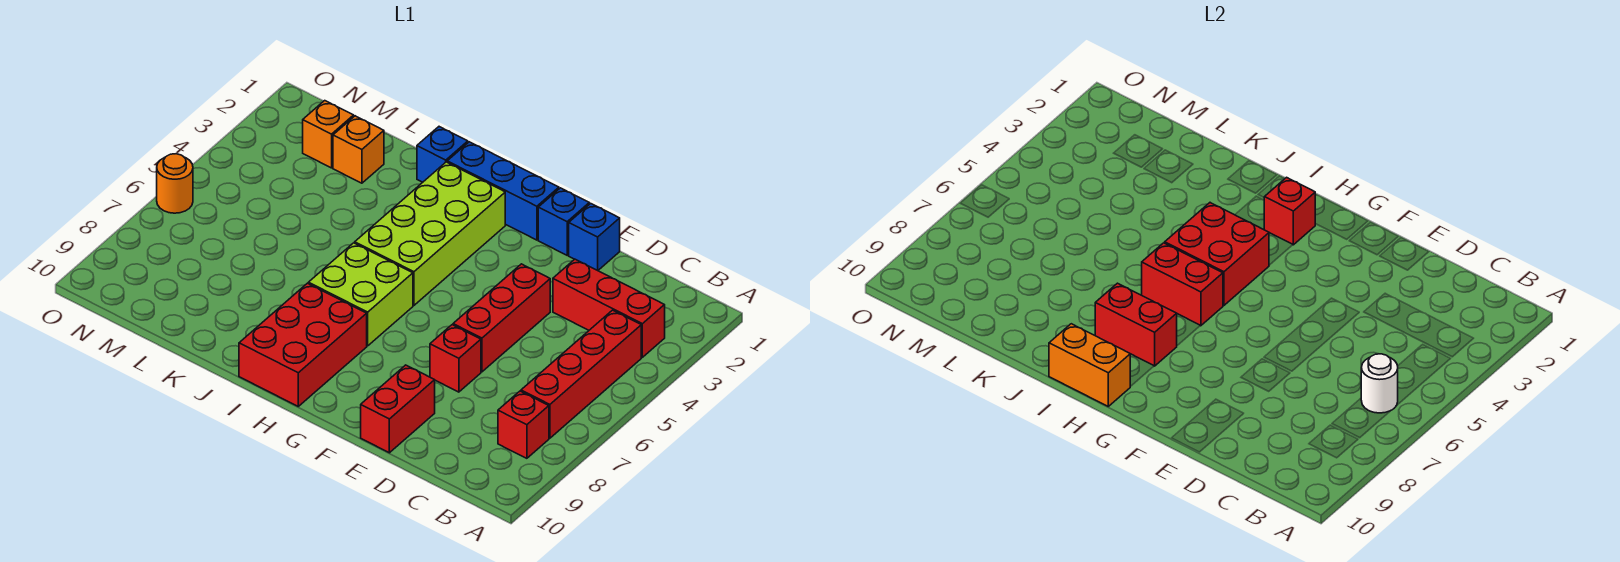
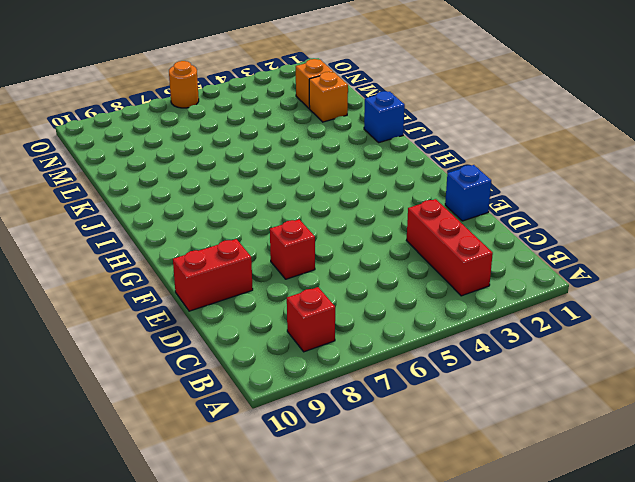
none -> red 1x4 brick [521,310,641,438]
none -> red 1x3 brick [453,264,550,372]
none -> blue 1x1 brick [538,188,589,255]

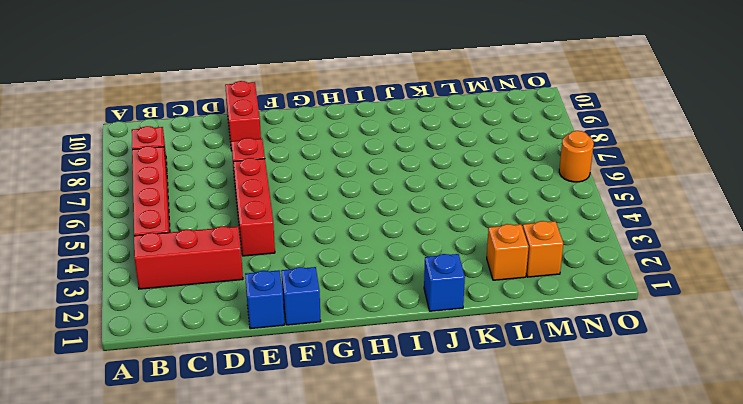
none -> blue 1x3 brick [447,142,559,240]
none -> lime 2x4 brick [355,162,505,305]
none -> lime 2x2 brick [308,243,413,346]

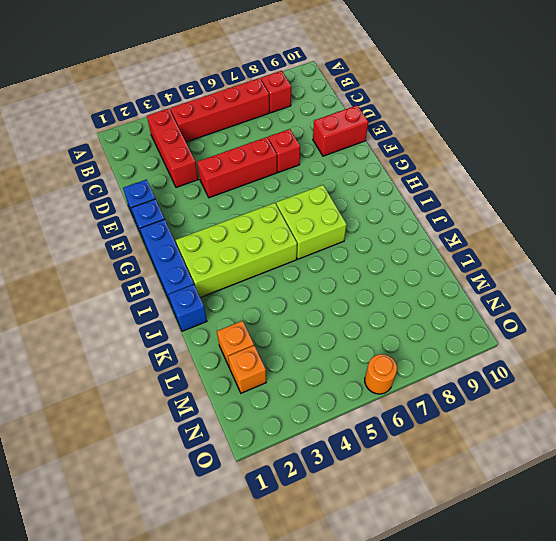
none -> red 2x3 brick [239,283,367,406]
none -> white 1x1 round brick [1361,354,1398,413]
none -> red 1x1 brick [1264,177,1315,245]

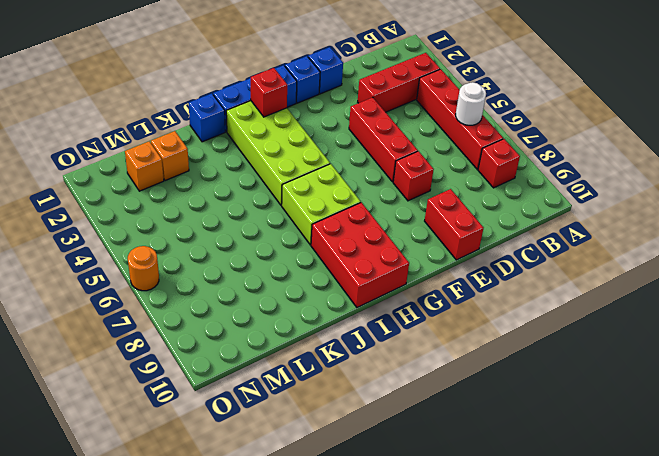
none -> red 2x2 brick [1165,203,1269,305]
none -> red 1x2 brick [1142,243,1223,326]
none -> red 1x2 brick [1095,283,1177,366]

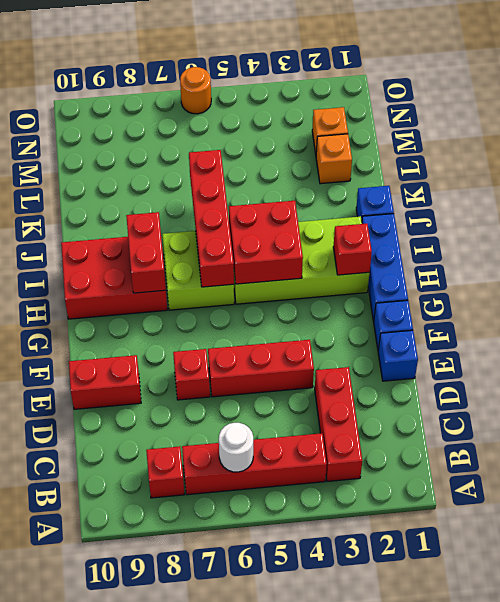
red 1x4 brick [189,150,234,287] -> red 1x2 brick [1142,243,1223,326]
none -> orange 1x2 brick [1049,324,1130,406]

